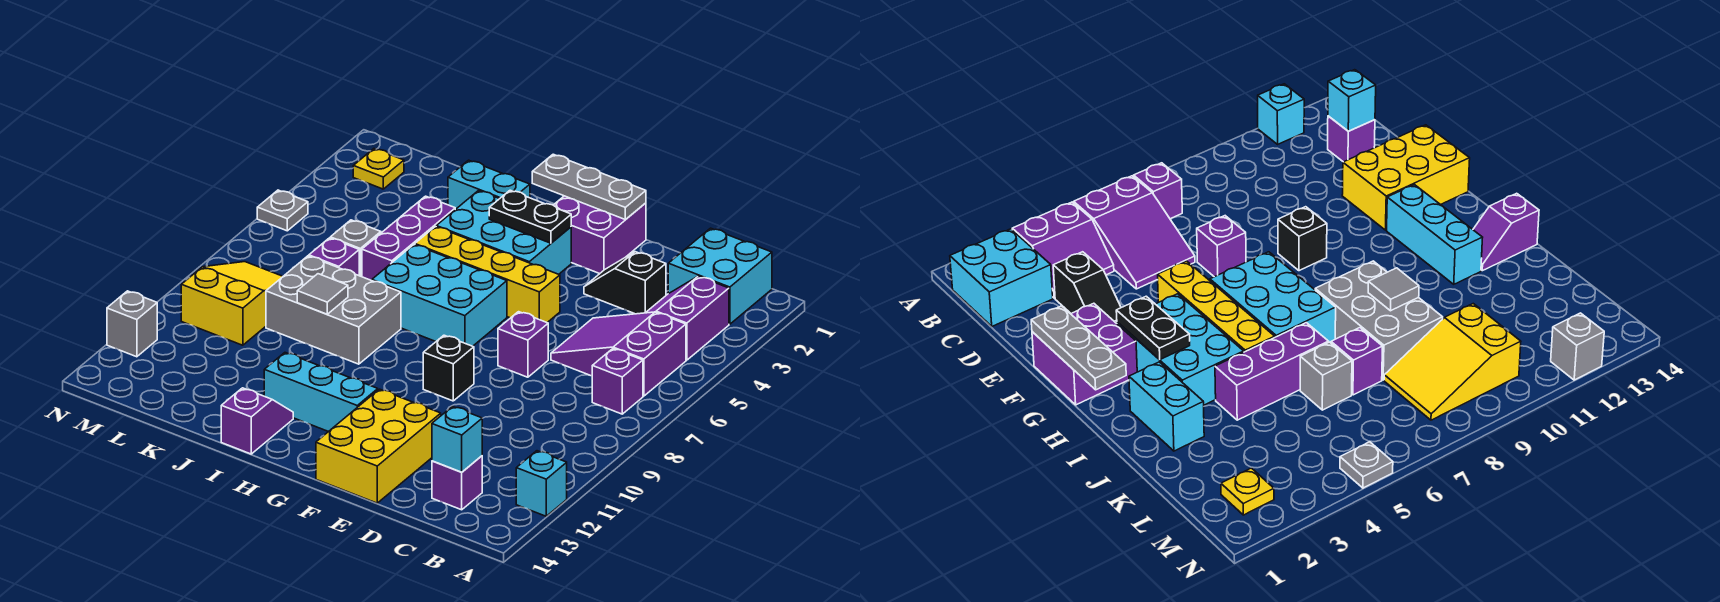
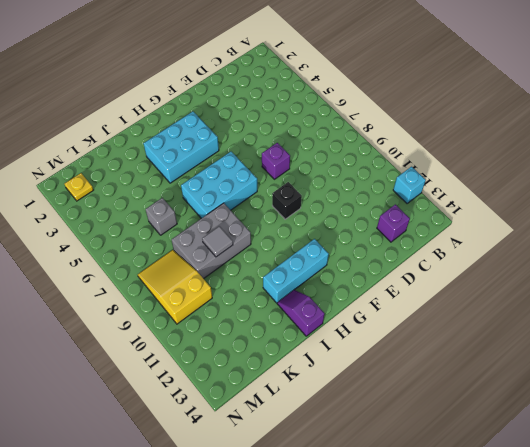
none -> cyan 2x2 brick [668,228,772,324]
none -> purple 2x2 slope [646,276,729,360]
none -> purple 2x3 slope [551,312,686,396]

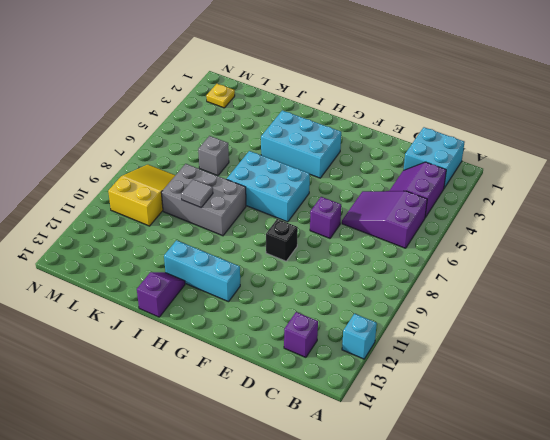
none -> purple 1x1 brick [592,349,643,414]
none -> black 1x2 slope [584,252,666,314]
none -> yellow 2x3 brick [316,389,441,503]

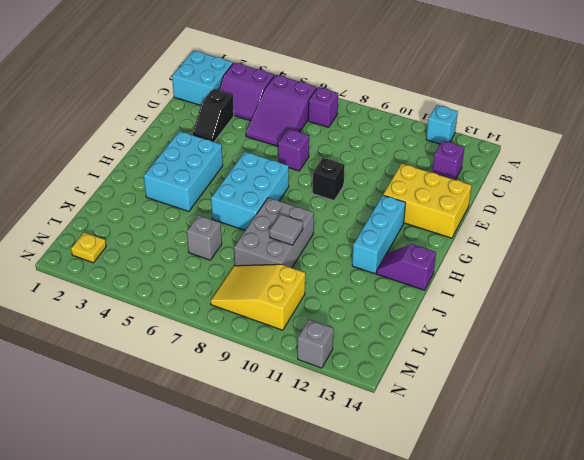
none -> purple 2x2 brick [554,196,646,274]
none -> yellow 1x4 brick [415,227,560,322]
none -> cyan 1x2 brick [448,160,530,210]

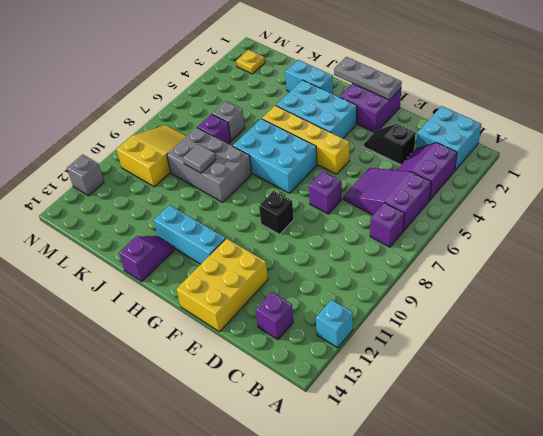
none -> purple 1x3 brick [362,196,455,281]
none -> grey 1x1 plate [257,190,308,231]
none -> cyan 1x1 brick [432,406,482,472]

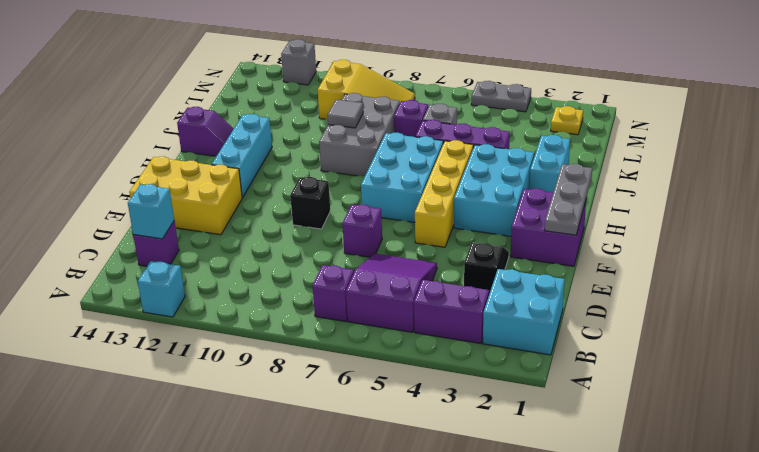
grey 1x2 plate [471,81,531,112] -> grey 1x1 plate [257,190,308,231]
none -> black 1x2 plate [489,190,571,243]

